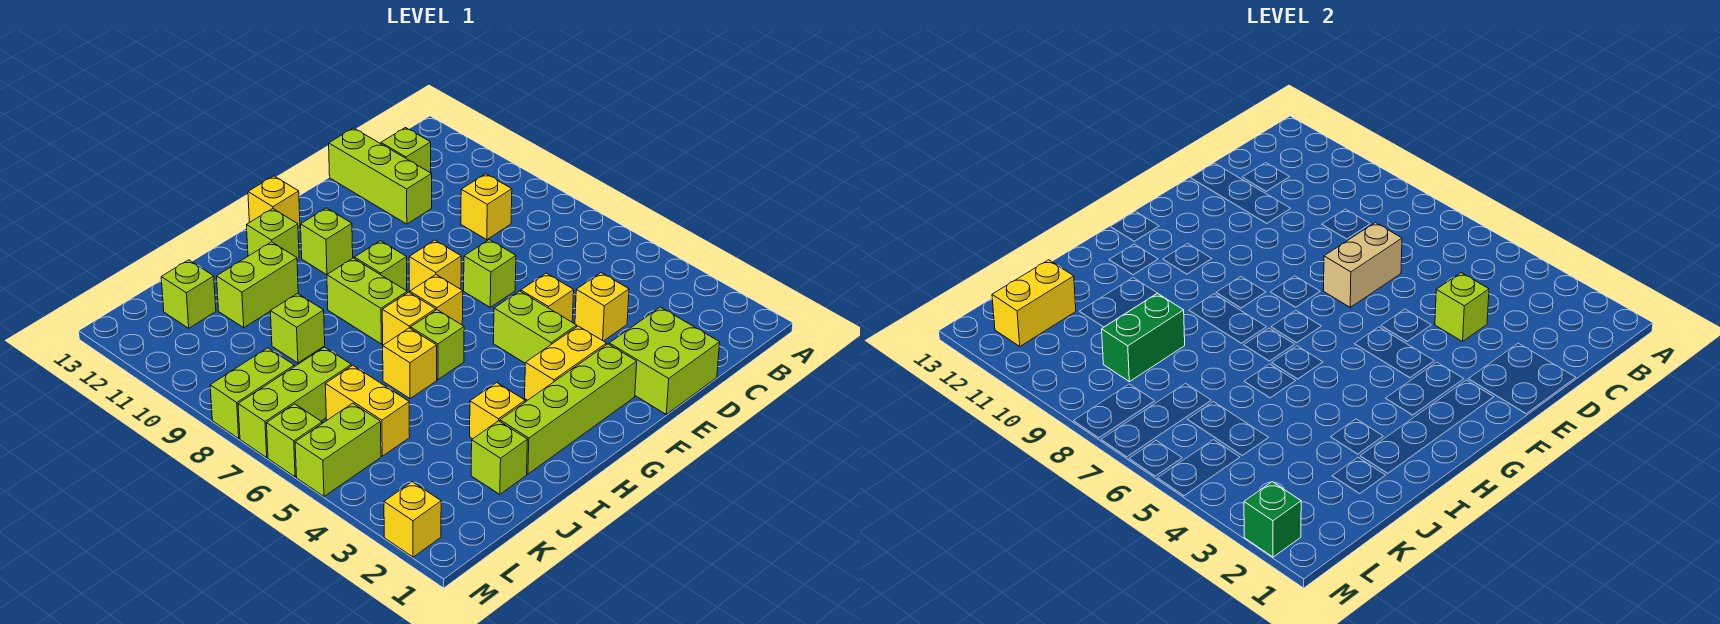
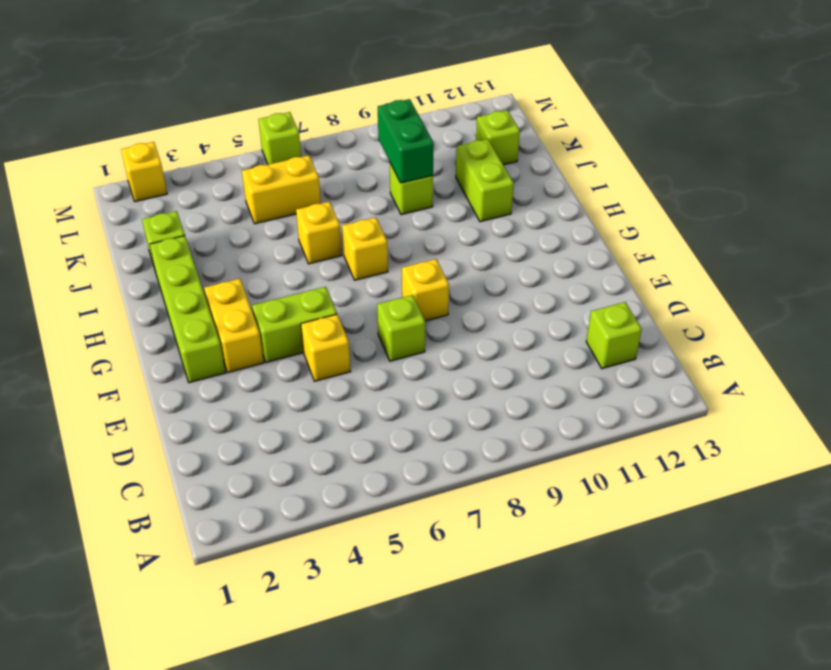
none -> yellow 1x1 brick [461,174,512,240]
none -> lime 2x2 brick [609,307,720,414]
none -> yellow 1x1 brick [575,273,629,341]
none -> lime 1x3 brick [329,128,432,224]

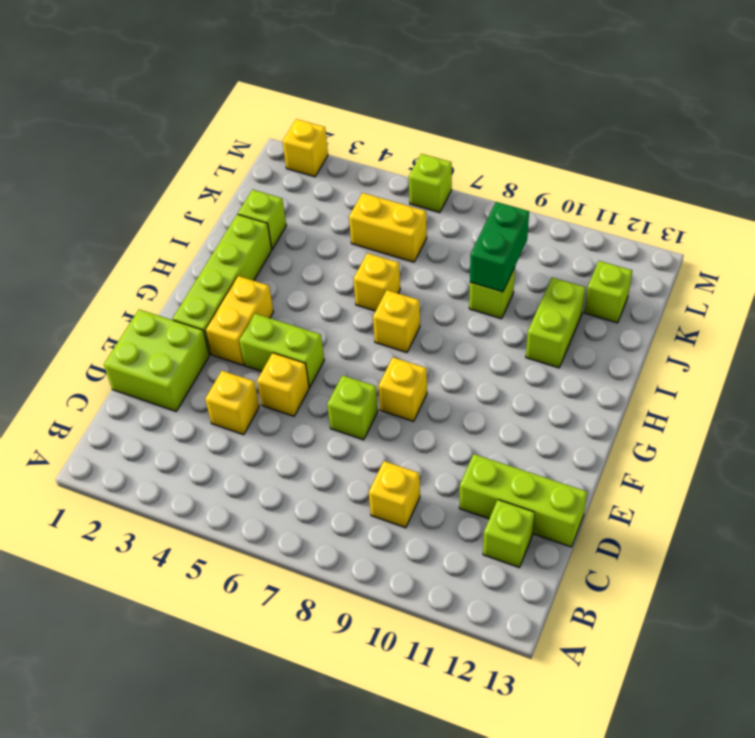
none -> yellow 1x1 brick [410,275,463,325]
none -> lime 1x1 brick [354,241,407,291]
none -> lime 1x1 brick [301,208,353,275]
none -> yellow 1x1 brick [248,176,300,227]

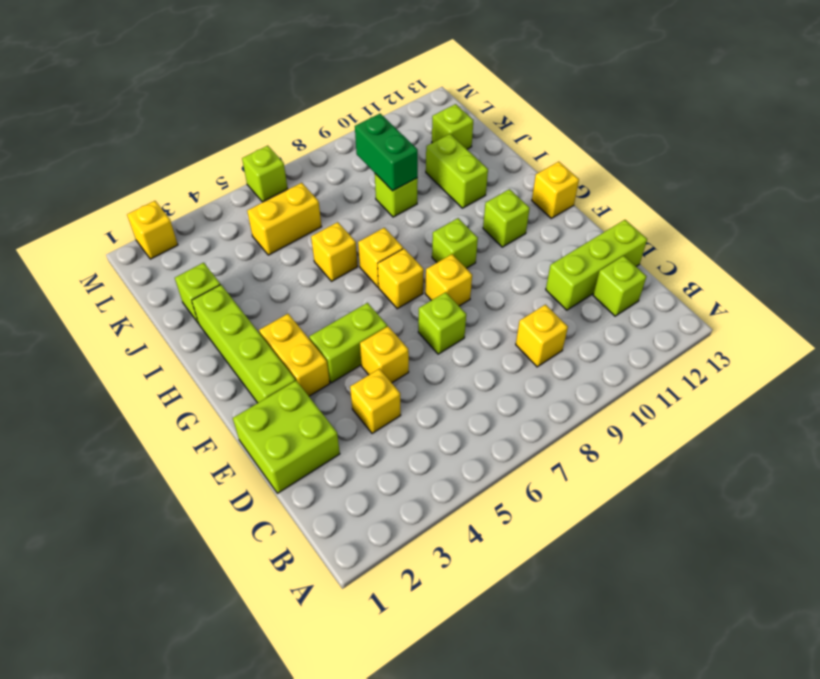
none -> lime 1x1 brick [411,310,464,380]
none -> lime 1x2 brick [327,258,407,344]
none -> lime 1x1 brick [247,209,299,260]
none -> yellow 1x1 brick [470,383,525,439]

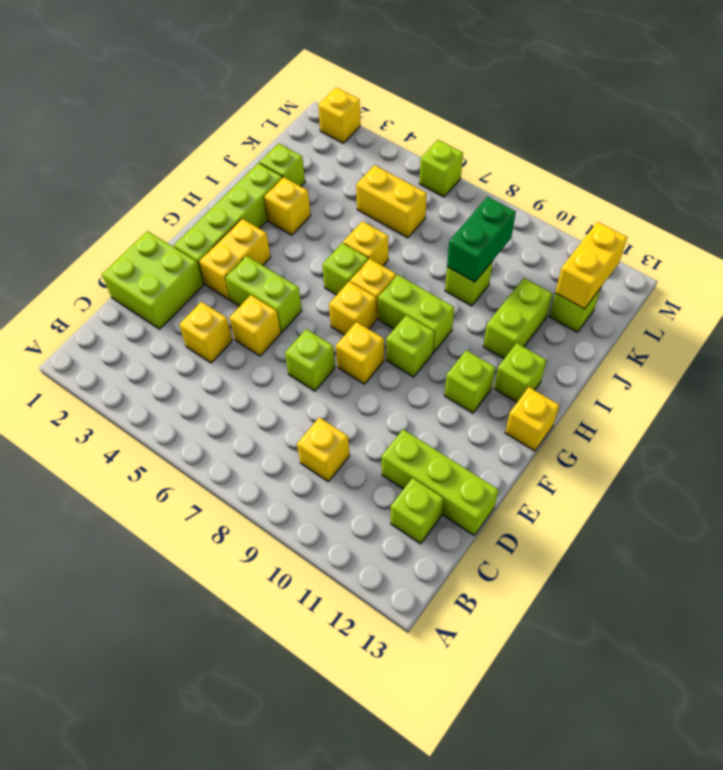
none -> lime 1x3 brick [238,347,352,457]
none -> lime 1x2 brick [295,403,381,496]
none -> lime 1x2 brick [210,348,294,438]
none -> lime 1x1 brick [1435,273,1489,341]

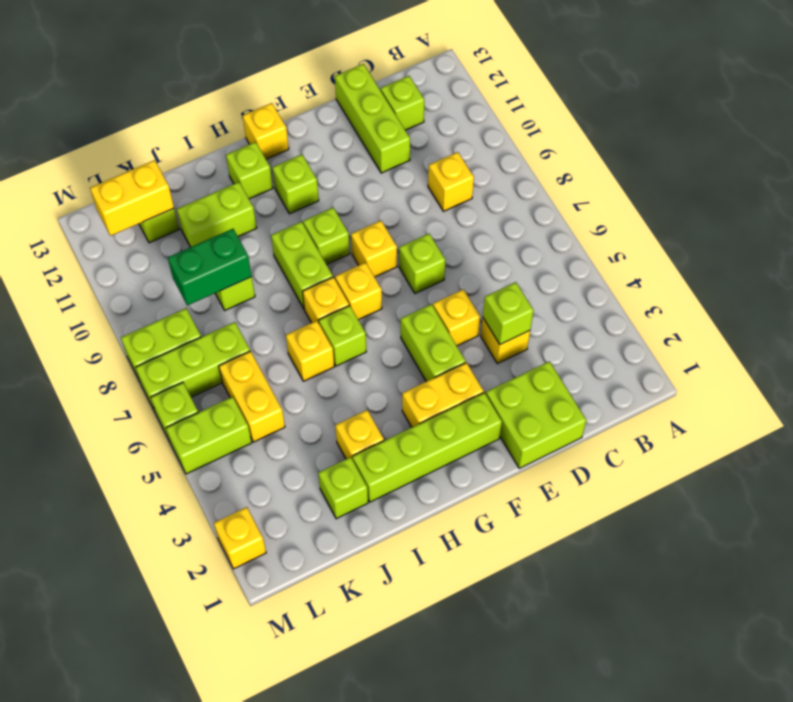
none -> tan 1x2 brick [1324,222,1402,307]
none -> green 1x1 brick [1244,482,1301,557]

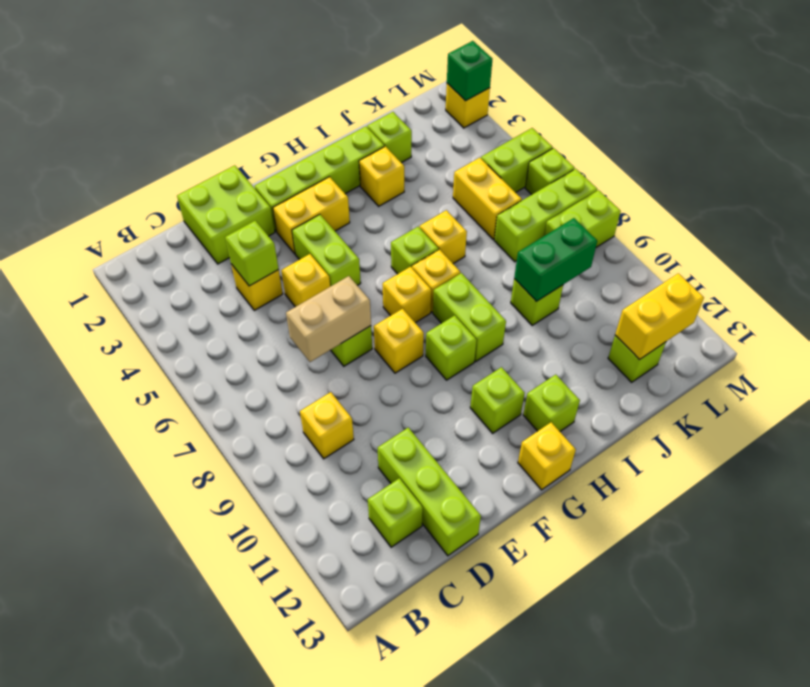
none -> lime 1x2 brick [217,242,298,328]

